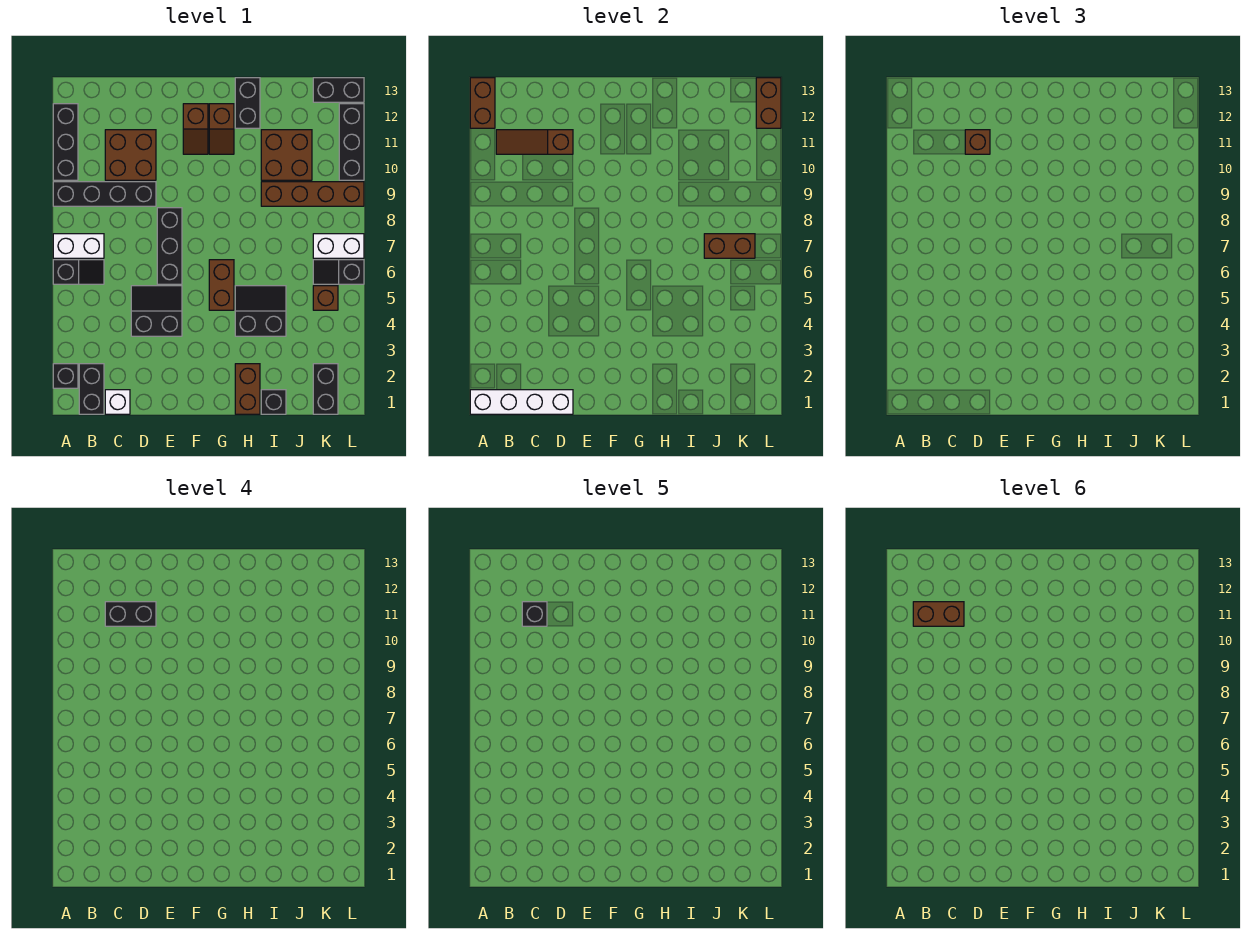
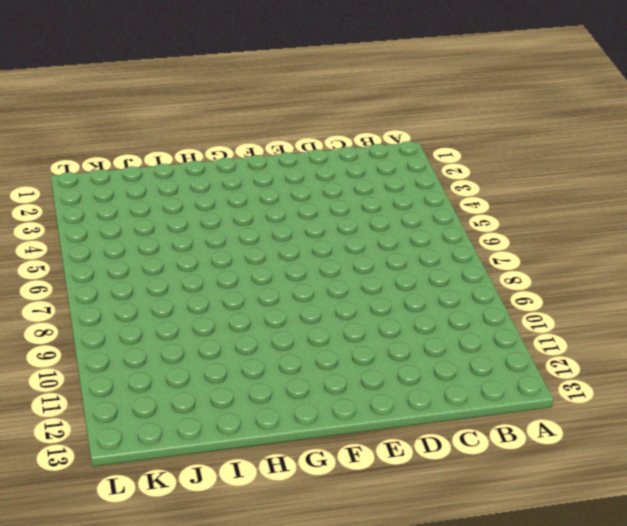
none -> black 1x1 brick [53,364,78,388]
none -> black 1x2 slope [53,260,104,284]
none -> white 1x2 brick [53,234,104,258]
none -> black 1x4 brick [53,182,156,206]

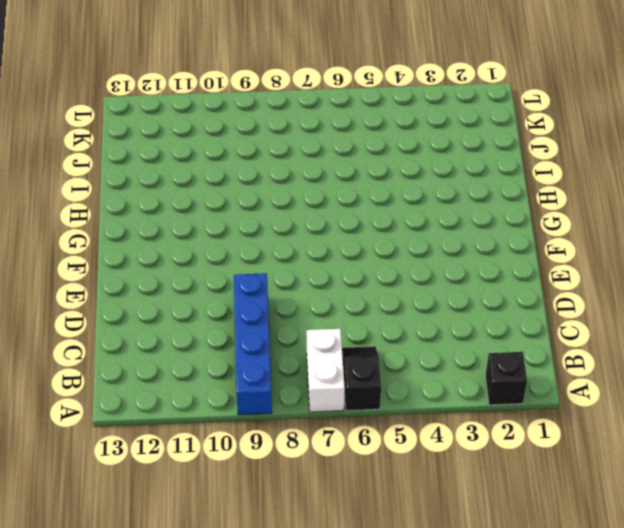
blue 1x4 brick [234,273,272,415] -> black 1x4 brick [53,182,156,206]
none -> black 1x3 brick [53,104,78,180]
none -> black 1x2 brick [79,364,104,414]
none -> white 1x1 brick [105,390,130,414]
none -> brown 2x2 brick [105,130,156,180]

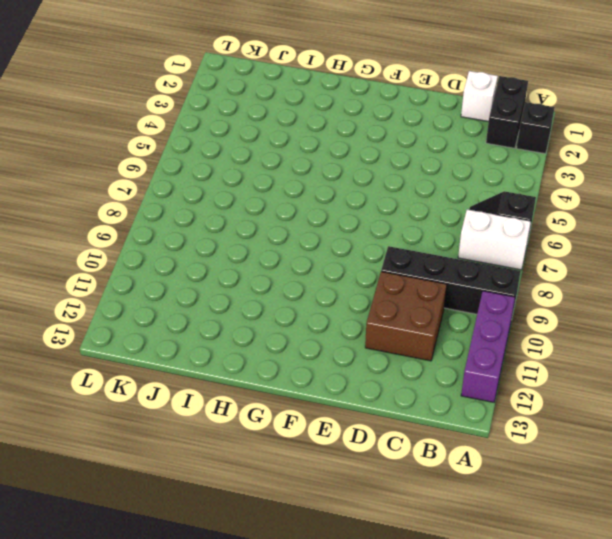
purple 1x3 brick [461,291,515,402] -> black 1x3 brick [53,104,78,180]
none -> black 2x2 slope [131,286,182,336]
none -> black 1x3 brick [157,208,182,284]
none -> brown 1x2 slope [183,104,208,154]
none -> brown 1x2 brick [209,260,234,310]

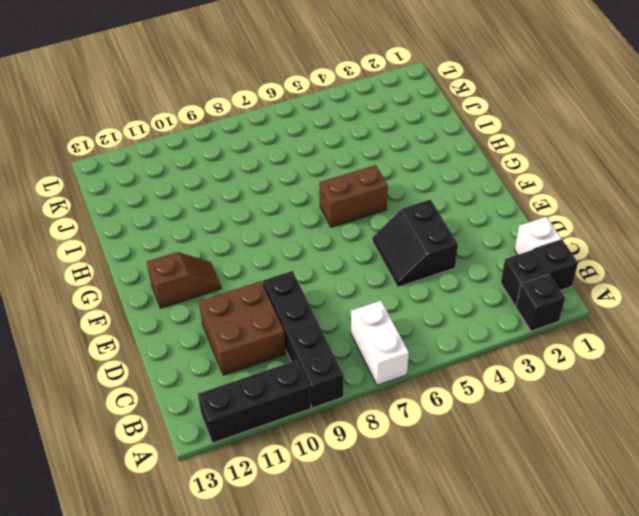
none -> black 1x2 slope [53,260,104,284]
none -> black 1x3 brick [157,208,182,284]
none -> brown 1x2 slope [209,104,234,154]
none -> brown 1x2 brick [235,364,260,414]

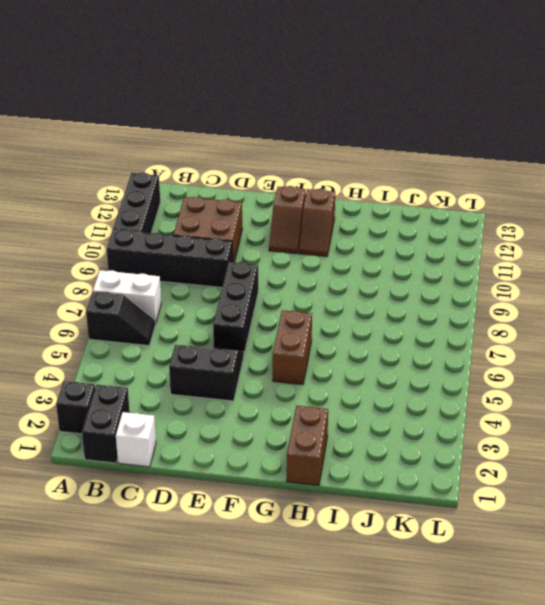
none -> black 2x2 slope [235,286,286,336]
none -> black 1x2 brick [235,78,260,128]
none -> black 1x1 brick [261,390,286,414]
none -> brown 1x4 brick [261,182,364,206]

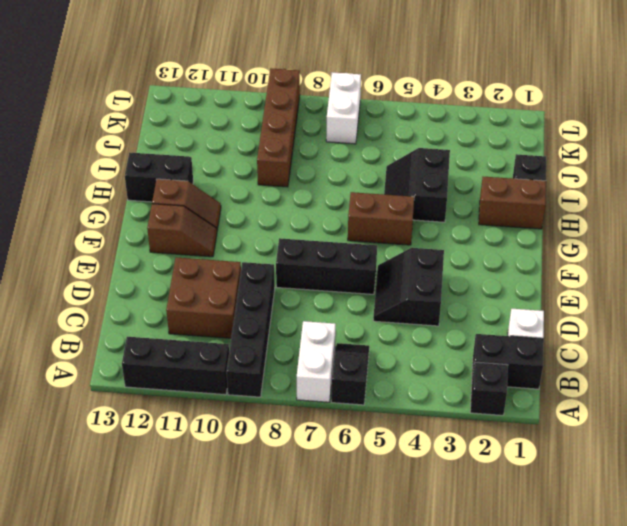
none -> brown 2x2 brick [261,130,312,180]
none -> black 1x2 brick [313,364,338,414]
none -> brown 1x1 brick [313,286,338,310]
none -> black 1x2 slope [313,260,364,284]

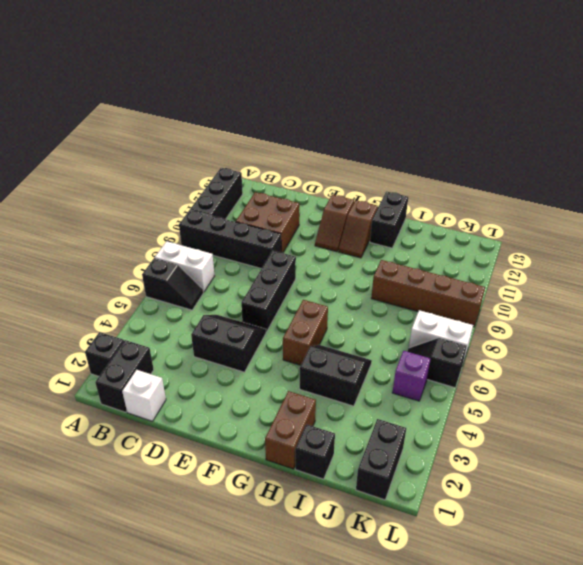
purple 1x1 brick [392,351,431,401] -> brown 1x1 brick [313,286,338,310]
none -> brown 2x2 brick [261,130,312,180]
none -> black 1x2 brick [313,78,364,102]
none -> black 1x3 brick [339,104,364,180]
none -> white 1x4 brick [470,390,573,414]

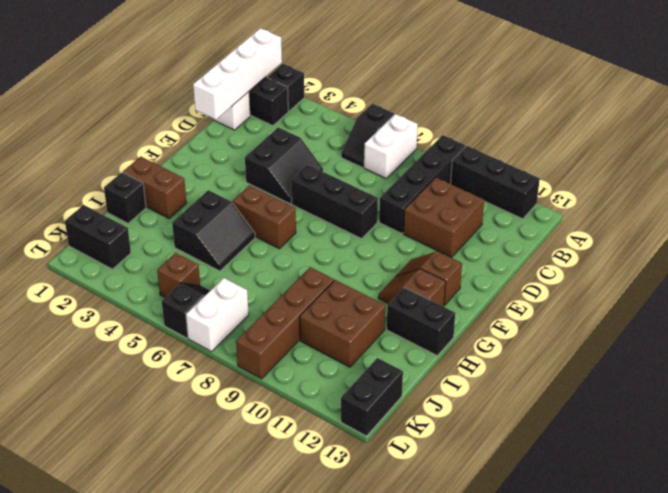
none -> black 1x3 brick [339,104,364,180]
none -> brown 1x2 brick [470,78,495,128]
none -> brown 1x3 slope [496,130,573,154]
none -> brown 1x2 brick [704,234,755,258]

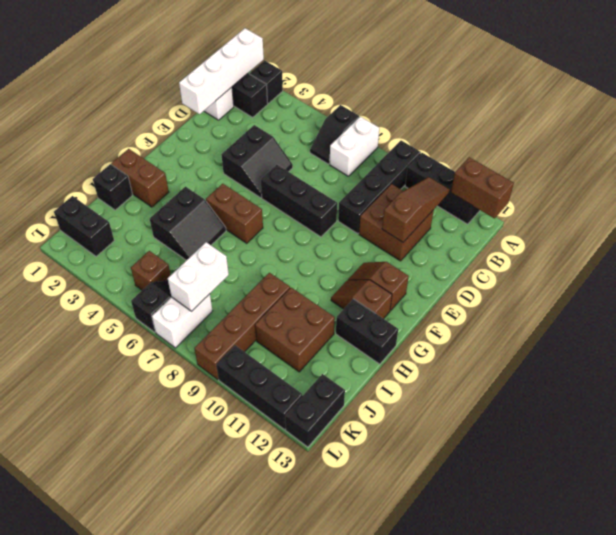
white 1x2 brick [168,242,229,312] -> brown 1x2 brick [704,234,755,258]
none -> brown 1x2 brick [756,78,781,128]
none -> brown 1x1 brick [965,130,990,154]
none -> black 1x2 brick [105,602,156,626]
none -> black 1x1 brick [522,602,547,626]

